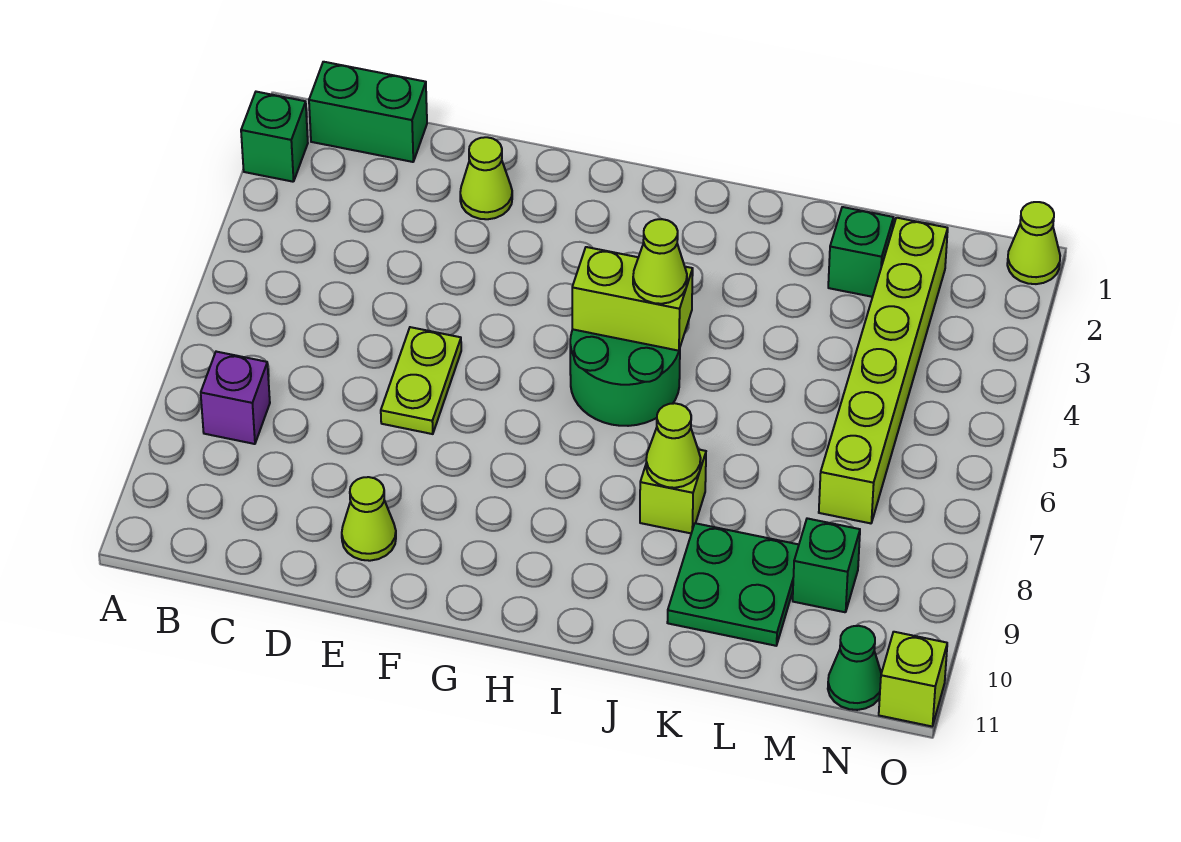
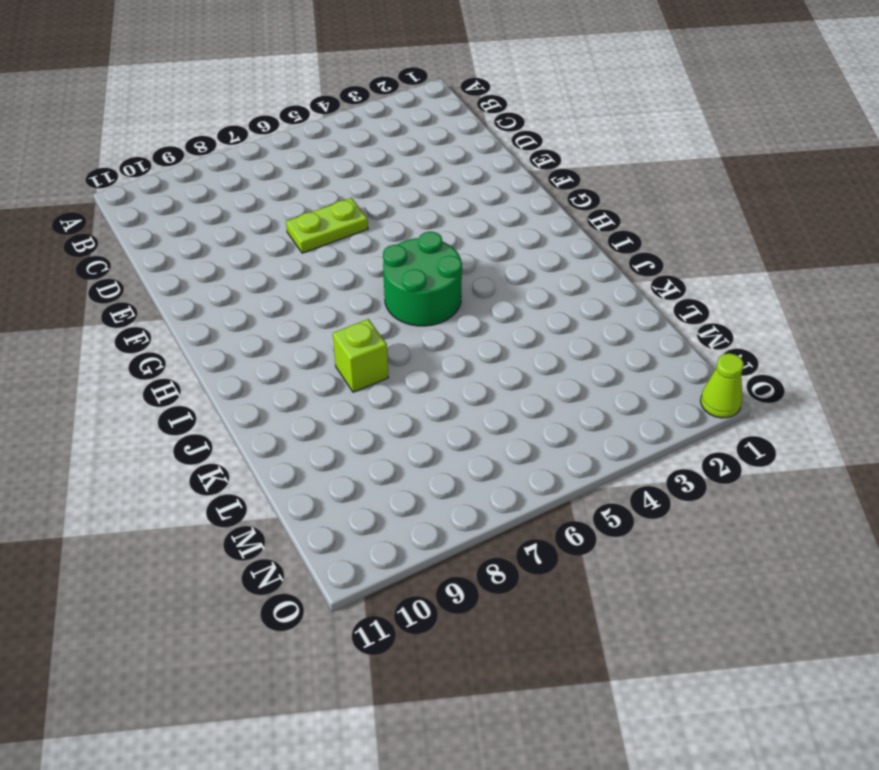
none -> green 1x1 brick [241,92,308,182]
none -> green 1x2 brick [309,62,427,162]
none -> purple 1x1 brick [201,352,270,444]

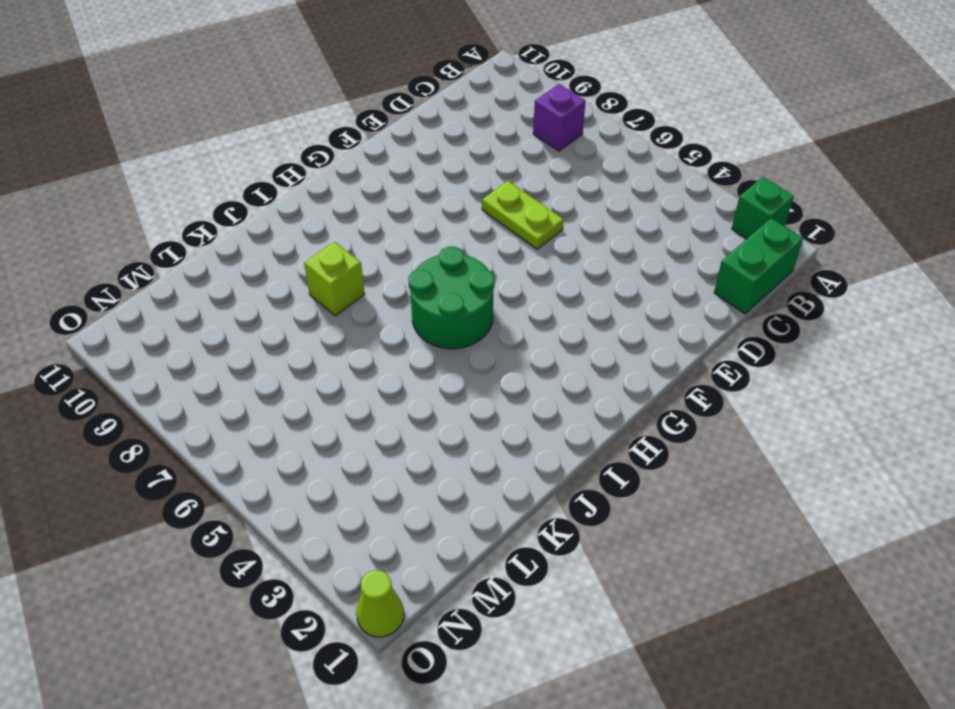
none -> lime 1x1 cone [460,137,512,219]
none -> lime 1x1 cone [342,477,396,561]
none -> green 2x2 plate [667,523,799,646]

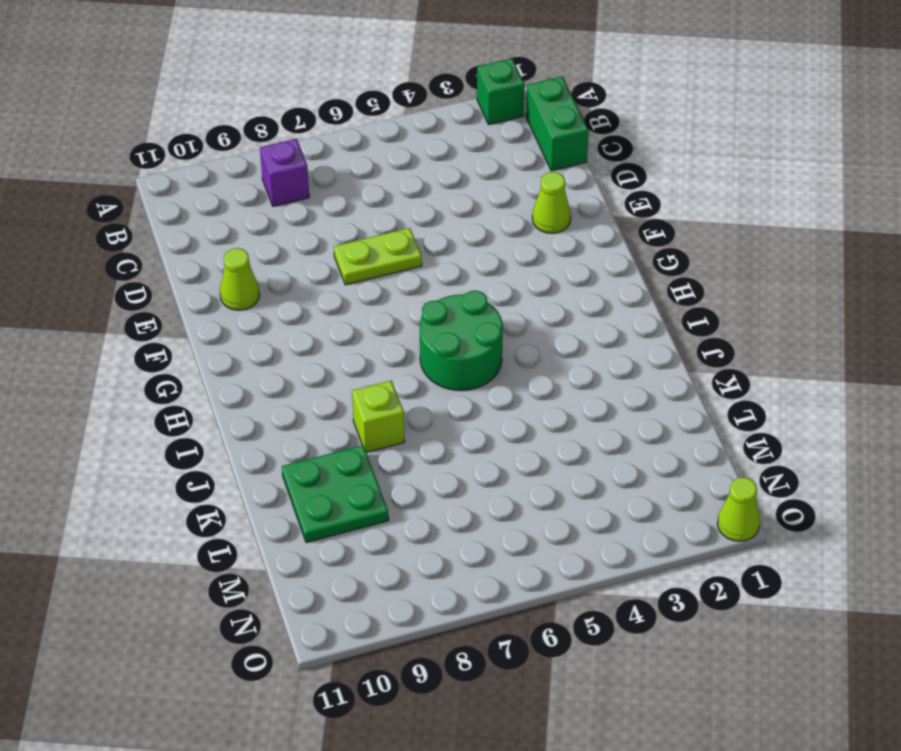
none -> green 1x1 brick [828,207,894,297]
none -> lime 1x6 brick [819,218,948,523]
none -> green 1x1 brick [793,518,860,612]

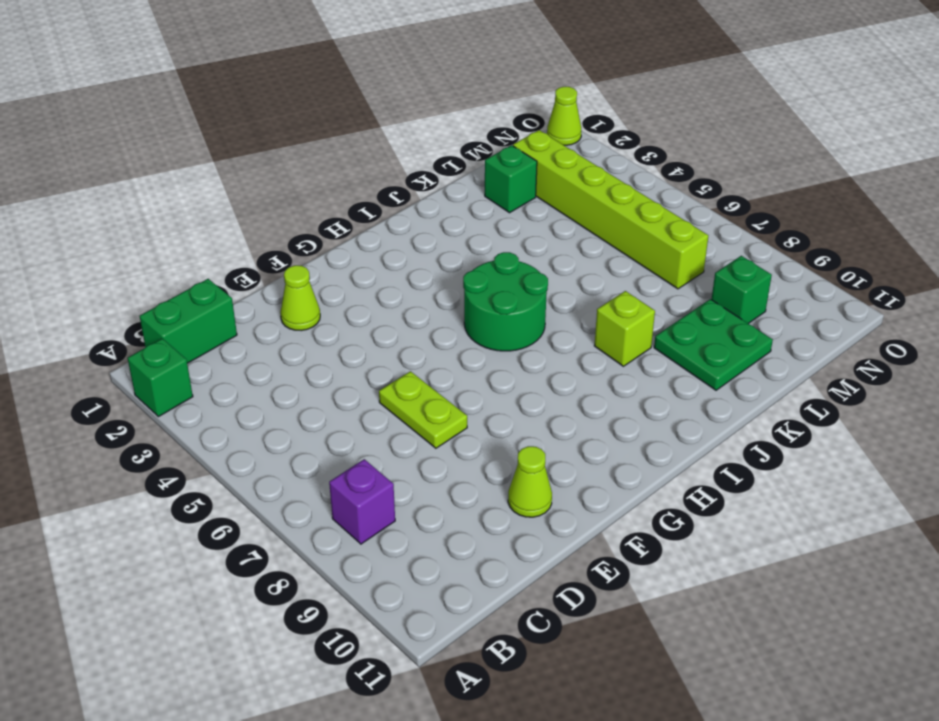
none -> green 1x1 cone [828,626,881,710]
none -> lime 1x1 brick [879,632,947,726]
none -> lime 1x2 brick [572,247,693,351]

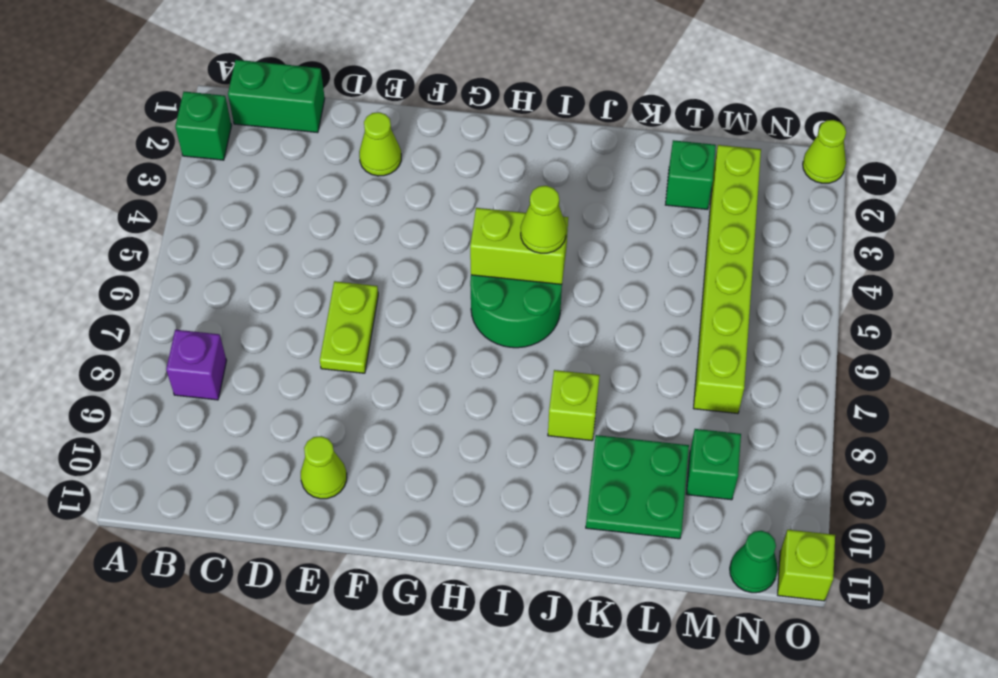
none -> lime 1x1 cone [646,403,701,488]

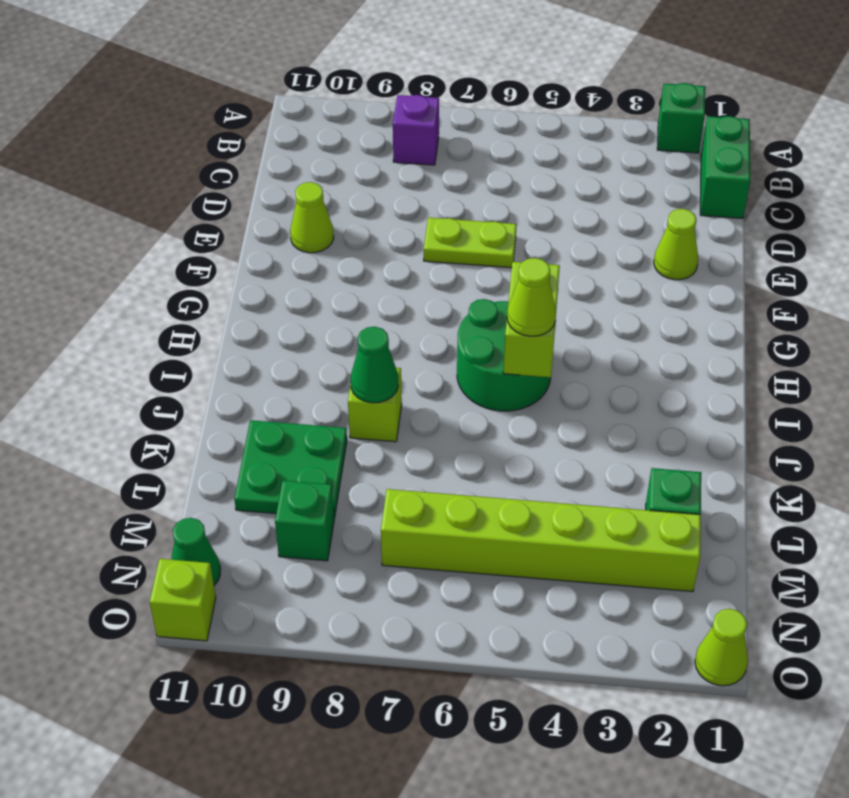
green 1x1 cone [351,327,398,403] -> lime 1x1 cone [646,403,701,488]

